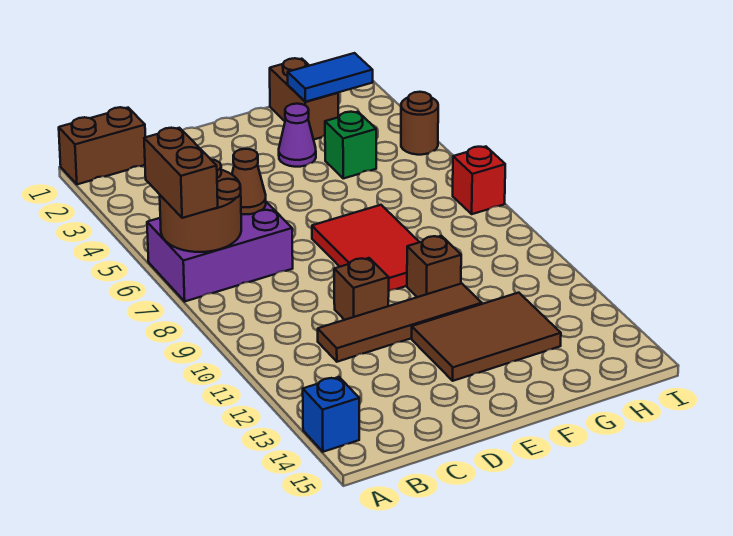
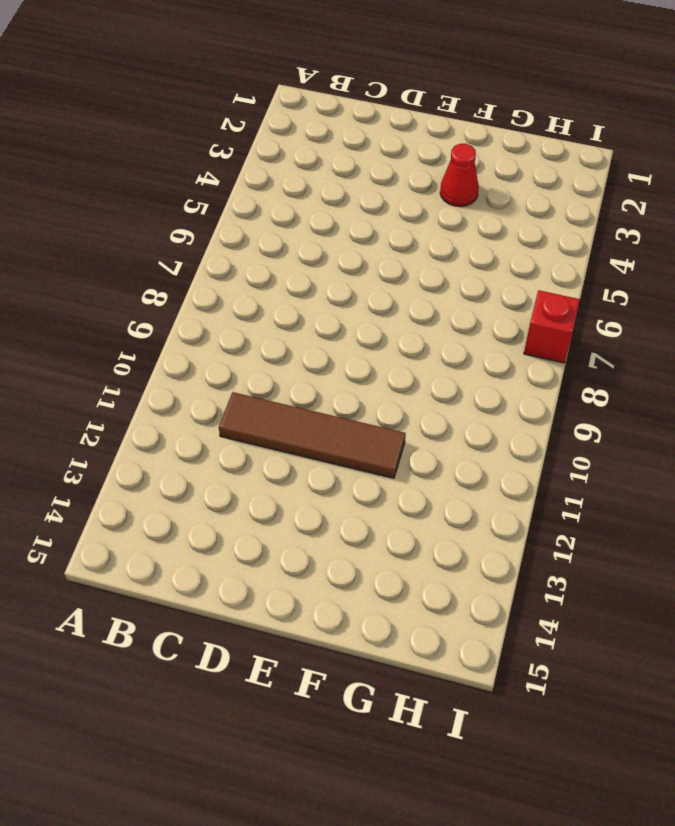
red 1x1 cone [440,144,479,207] -> purple 1x1 cone [279,104,316,167]
none -> brown 1x2 brick [59,107,145,184]
none -> purple 2x3 brick [147,202,293,301]
none -> blue 1x1 brick [303,377,359,452]

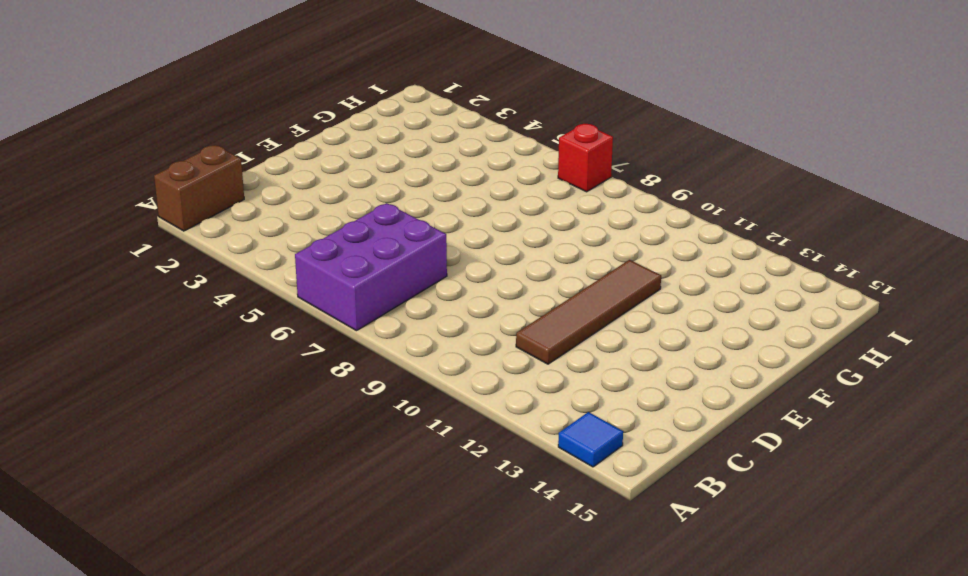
blue 1x1 tile [558,412,623,467] -> blue 1x1 brick [303,377,359,452]
none -> brown 1x1 brick [334,258,389,320]
none -> red 2x3 tile [312,205,419,291]
none -> brown 2x3 tile [412,293,561,381]

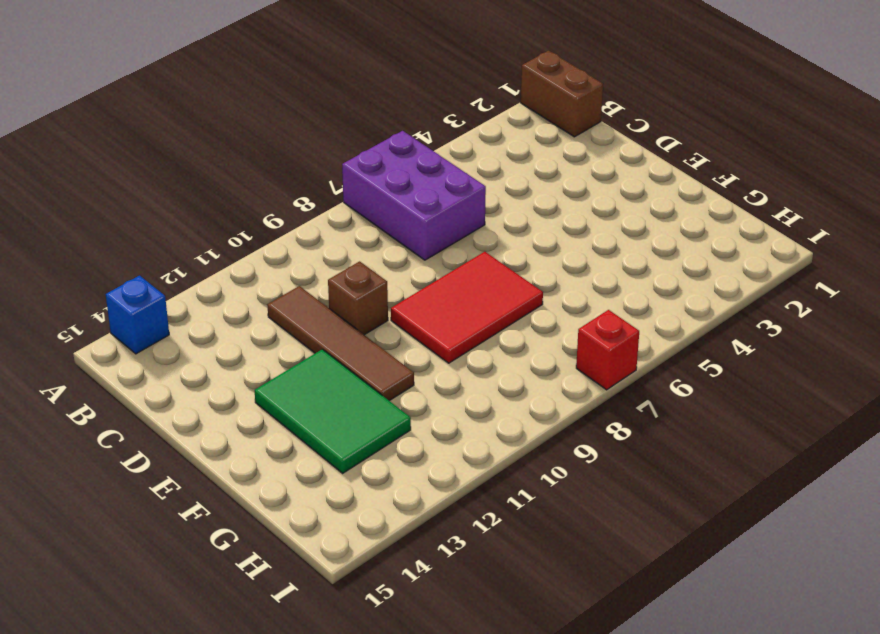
green 2x3 tile [255,349,411,473] -> brown 2x3 tile [412,293,561,381]
none -> purple 1x1 cone [279,104,316,167]
none -> brown 1x1 brick [407,236,461,297]
none -> brown 1x2 brick [270,58,338,140]

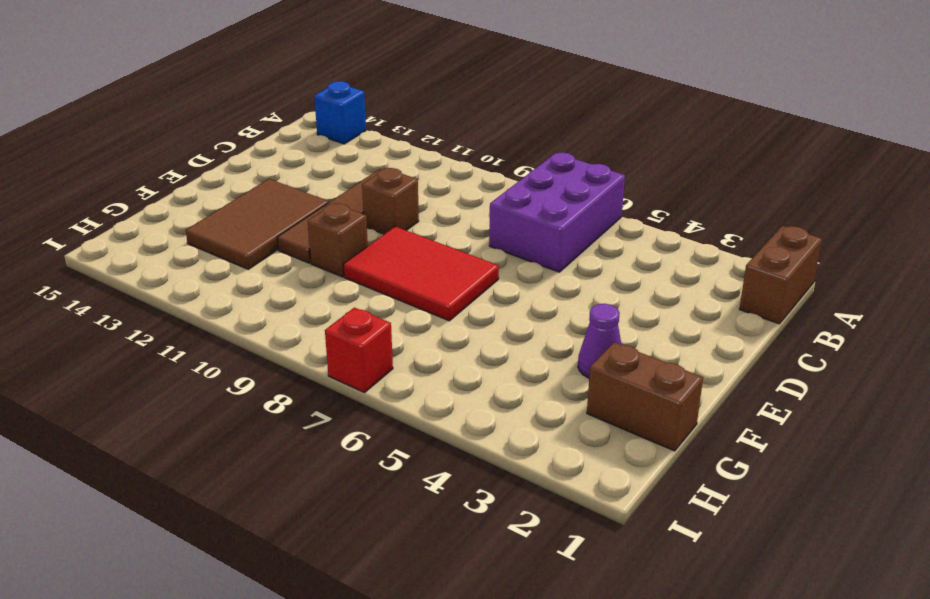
none -> green 1x1 brick [325,112,376,178]
none -> brown 1x1 round brick [401,92,438,155]
none -> brown 2x2 round brick [160,160,241,252]

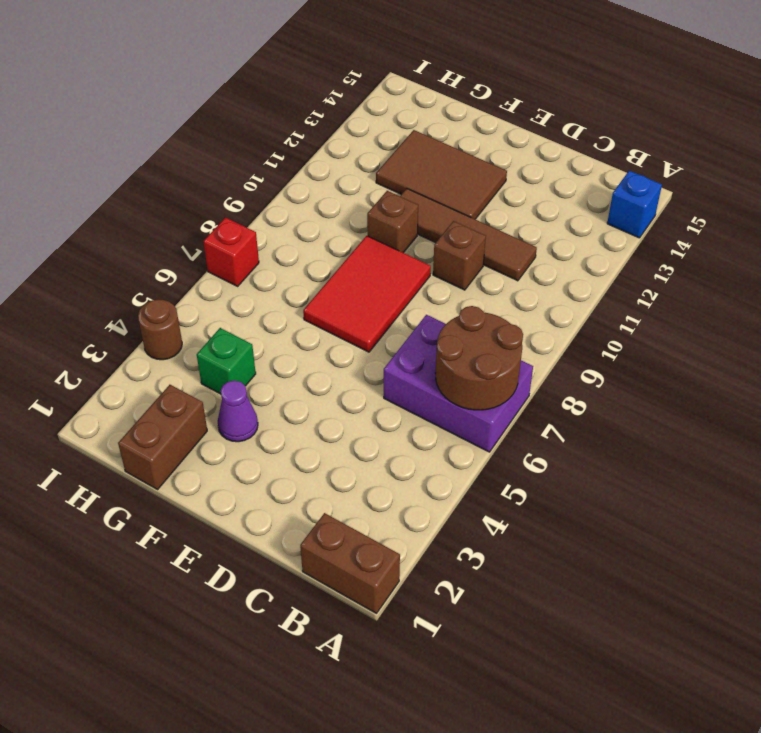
none -> brown 1x1 cone [232,149,266,214]
none -> blue 1x2 tile [288,53,373,102]
none -> brown 1x2 brick [144,128,218,218]

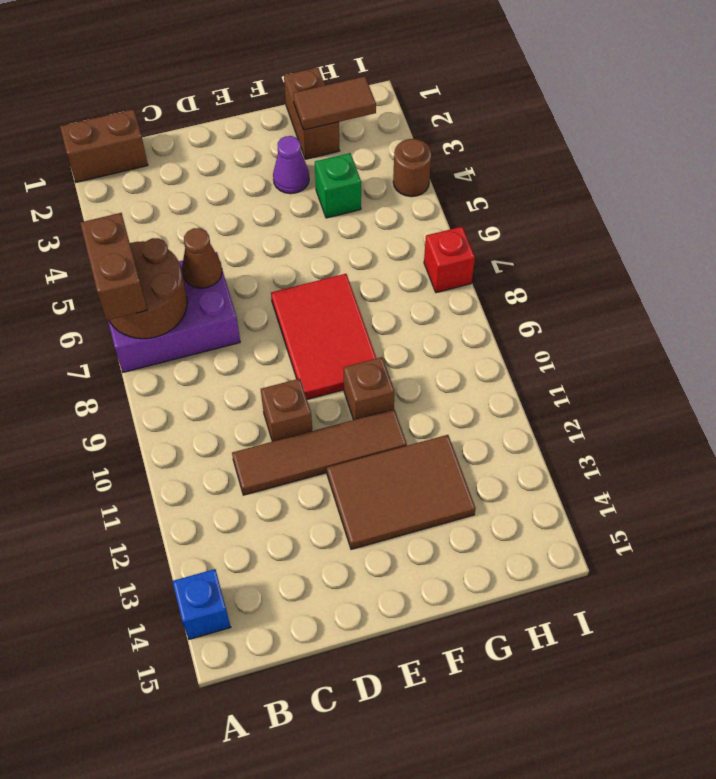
brown 1x2 tile [293,76,376,130] -> blue 1x2 tile [288,53,373,102]

